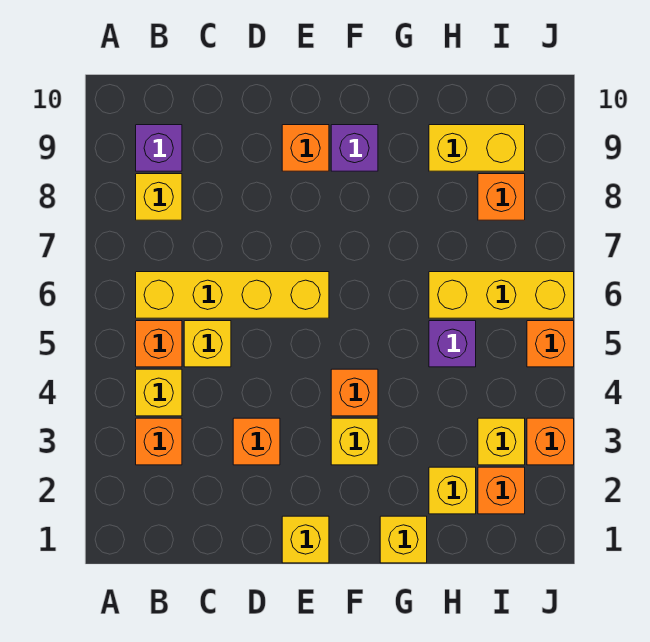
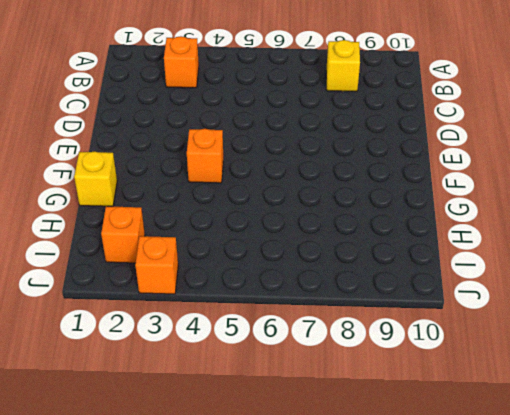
none -> yellow 1x1 brick [136,369,182,416]
none -> orange 1x1 brick [136,321,182,367]
none -> yellow 1x4 brick [136,272,329,318]

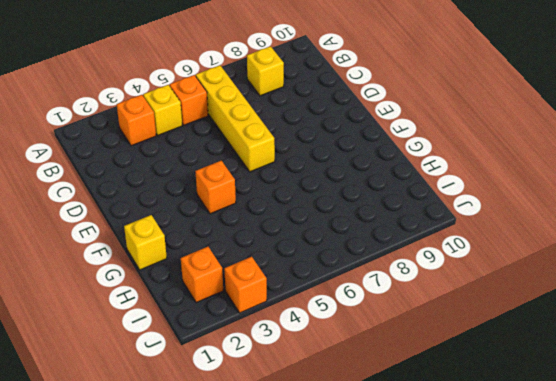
none -> purple 1x1 brick [136,125,182,171]
none -> yellow 1x1 brick [184,321,231,367]
none -> orange 1x1 brick [233,418,280,465]

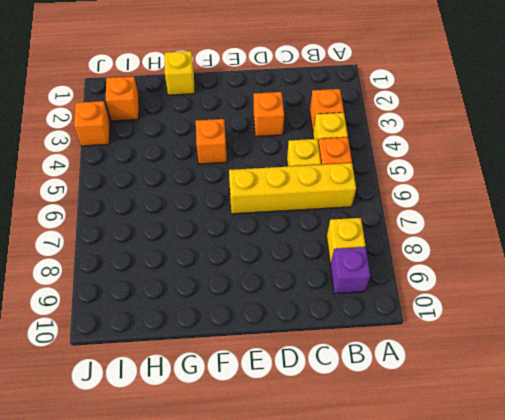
none -> yellow 1x1 brick [282,516,329,563]
none -> orange 1x1 brick [282,125,329,171]
none -> yellow 1x1 brick [331,418,378,465]

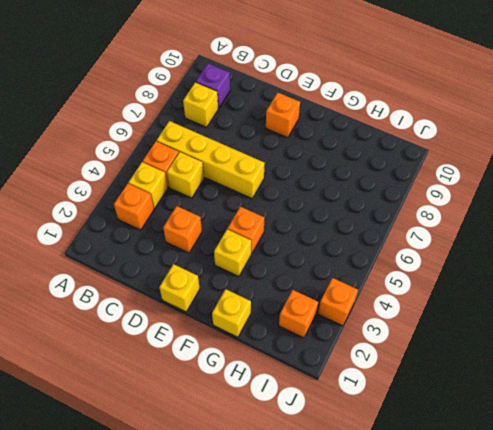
none -> purple 1x1 brick [331,125,378,171]
none -> yellow 1x1 brick [429,467,476,514]
none -> purple 1x1 brick [429,321,476,367]

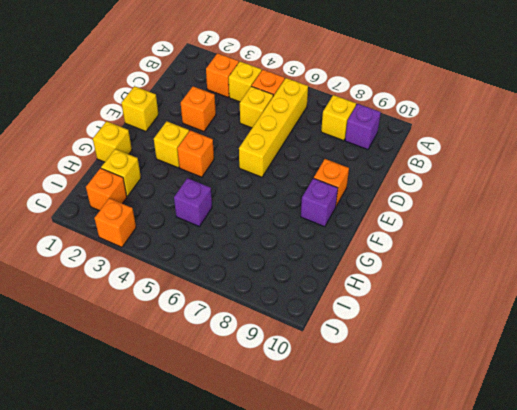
none -> yellow 1x3 brick [429,272,574,318]
none -> yellow 1x2 brick [429,125,525,171]
none -> yellow 1x1 brick [478,418,525,465]

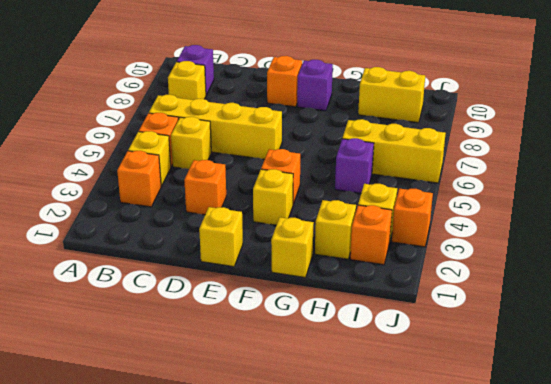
none -> orange 1x1 brick [478,174,525,220]
none -> orange 1x1 brick [527,321,574,367]

